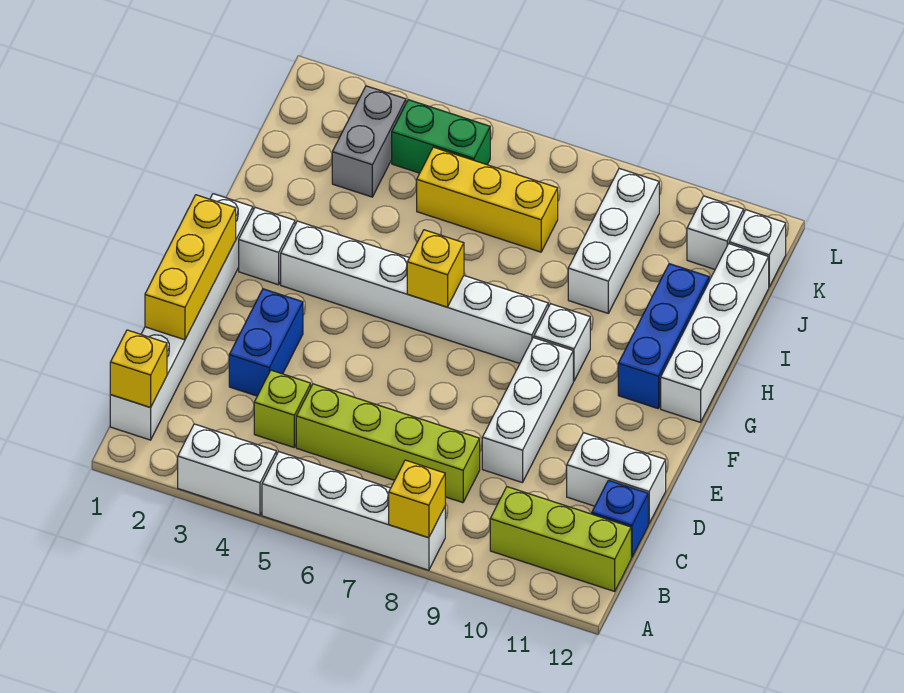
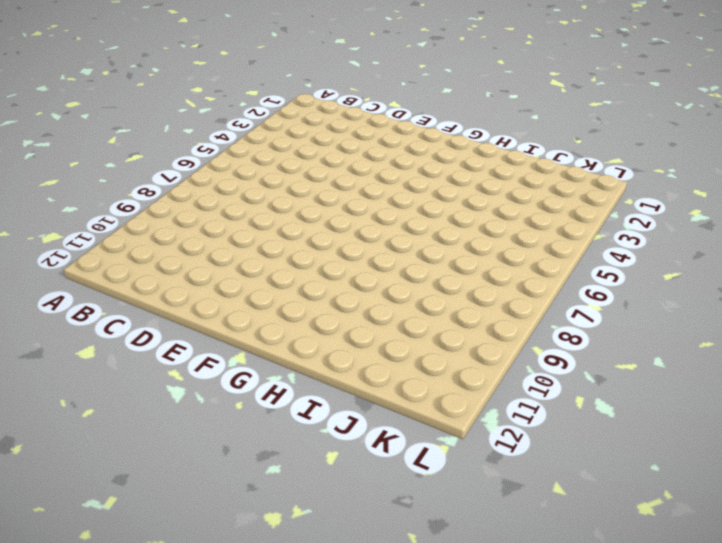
none -> white 1x2 brick [178,424,276,515]
none -> white 1x4 brick [262,451,445,570]
none -> white 1x6 brick [110,194,253,440]

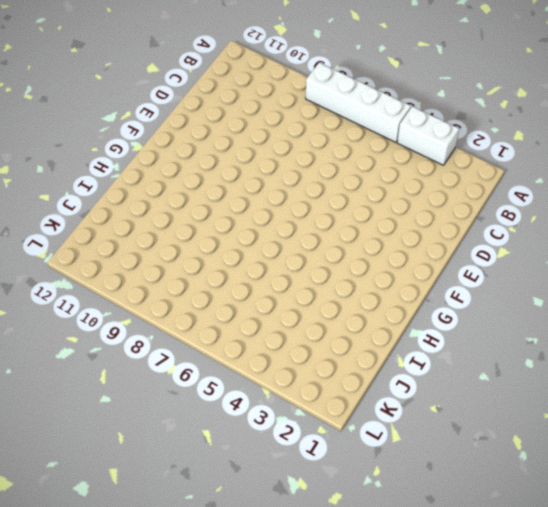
none -> white 1x6 brick [110,194,253,440]
none -> lime 1x3 brick [490,487,631,591]
none -> lime 1x1 brick [254,370,311,447]

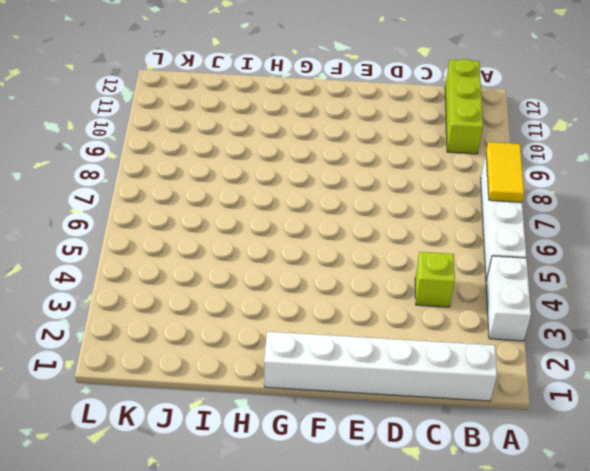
yellow 1x2 tile [486,142,524,202] -> yellow 1x1 brick [389,460,445,538]
none -> lime 1x4 brick [296,384,480,503]
none -> blue 1x1 brick [592,480,648,558]
none -> blue 1x2 brick [229,289,303,396]

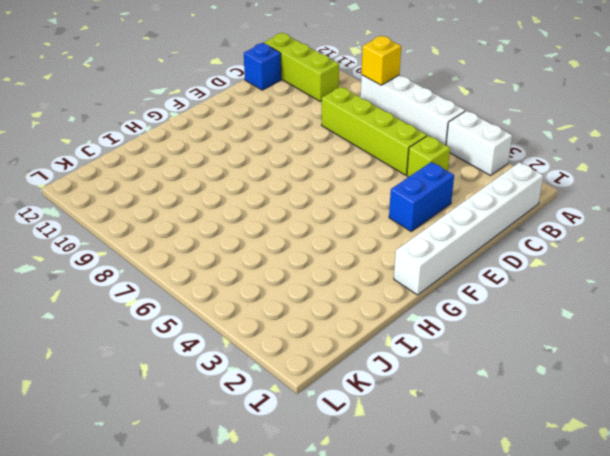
none -> white 1x3 brick [482,338,573,483]
none -> white 1x2 brick [567,433,666,524]
none -> white 1x1 brick [239,207,295,285]

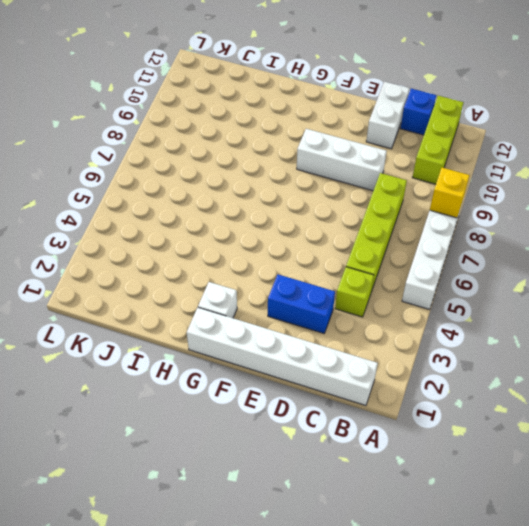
none -> white 1x2 brick [178,424,276,515]
none -> white 1x6 brick [281,221,548,363]
none -> white 1x1 brick [534,304,590,381]

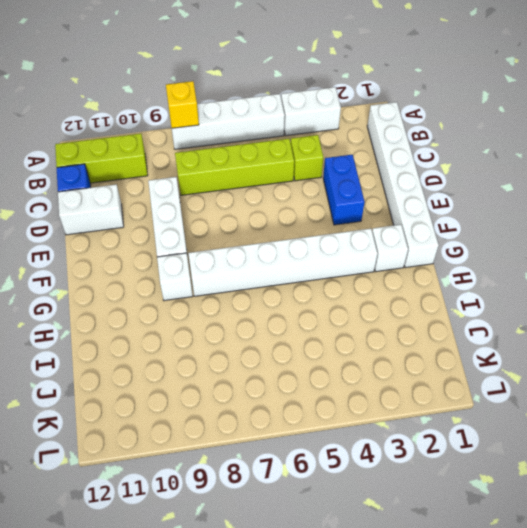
none -> blue 1x3 brick [618,264,709,409]
none -> white 1x4 brick [661,244,769,422]
none -> white 1x3 brick [568,169,659,313]

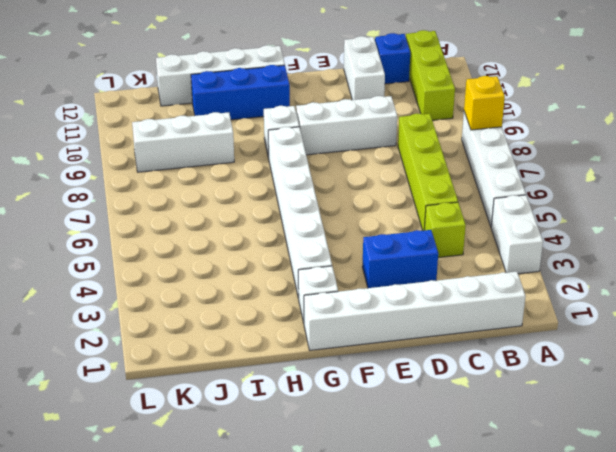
none -> grey 1x2 brick [332,86,406,197]
none -> yellow 1x3 brick [417,147,558,252]
none -> green 1x2 brick [392,100,490,173]

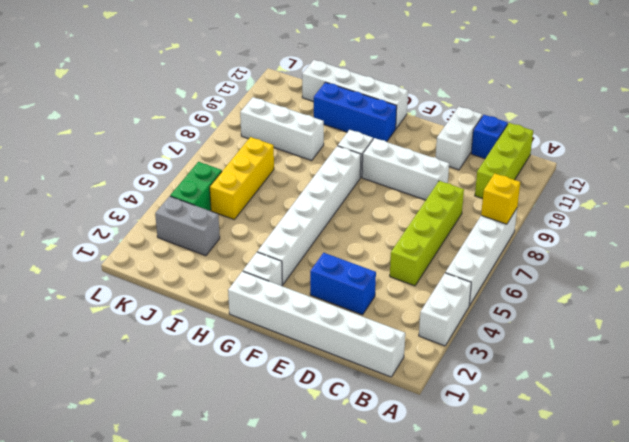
none -> lime 1x1 brick [254,370,311,447]
none -> white 1x1 brick [687,196,744,269]
none -> white 1x1 brick [729,210,786,287]

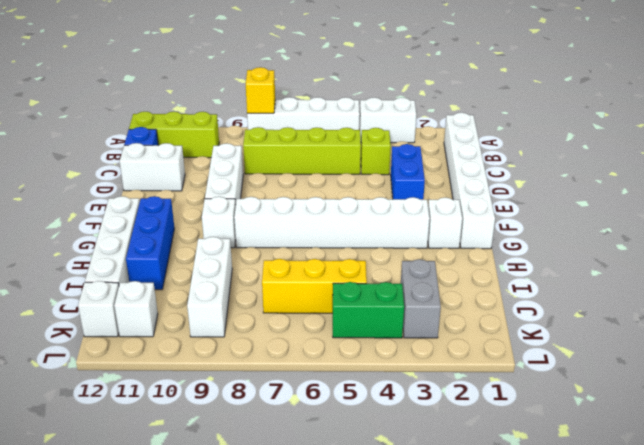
none -> yellow 1x1 brick [110,330,167,407]
none -> yellow 1x3 brick [145,195,236,340]
none -> yellow 1x1 brick [407,230,464,307]

